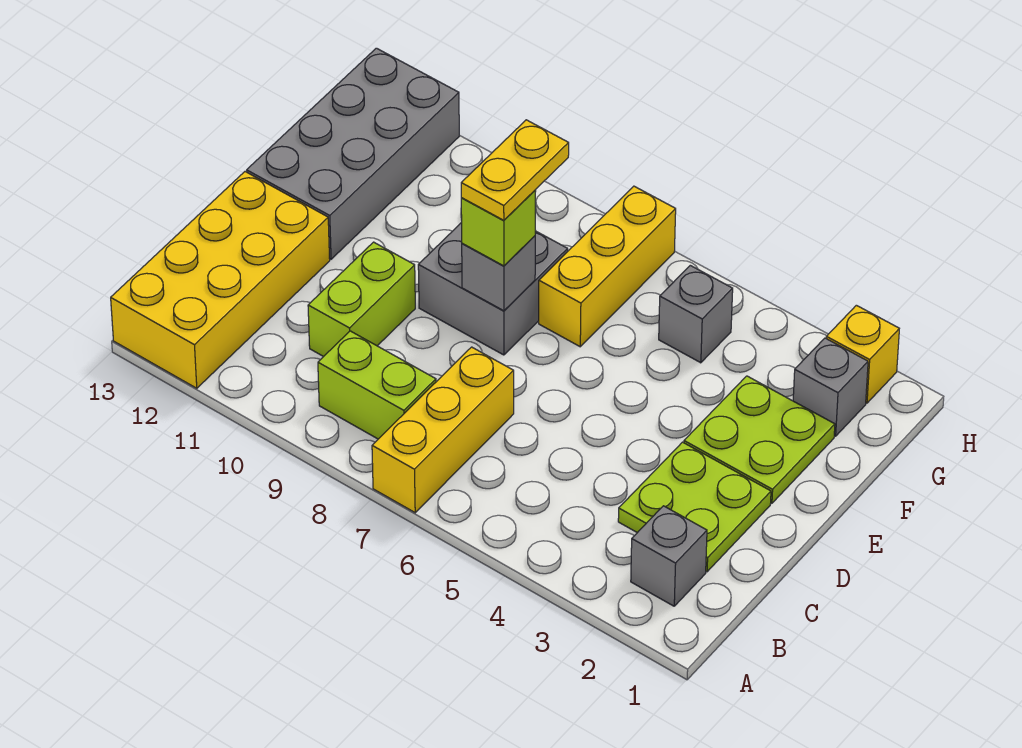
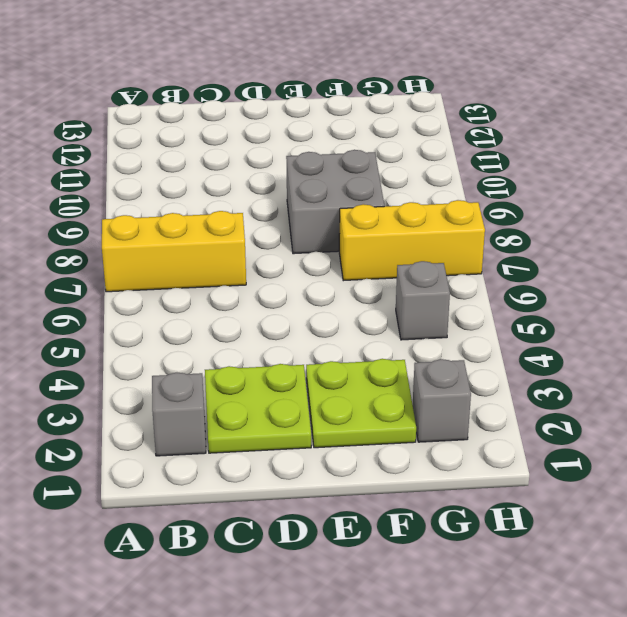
none -> yellow 2x4 brick [111,172,330,388]
none -> lime 1x2 brick [318,331,436,439]
none -> lime 1x2 brick [308,242,415,357]

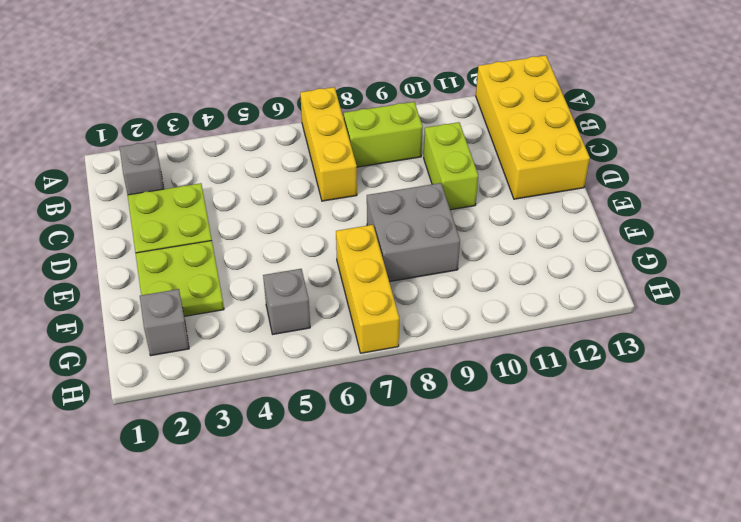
none -> grey 2x4 brick [247,48,459,259]
none -> yellow 1x1 brick [826,305,899,403]
none -> grey 1x1 brick [462,236,535,311]

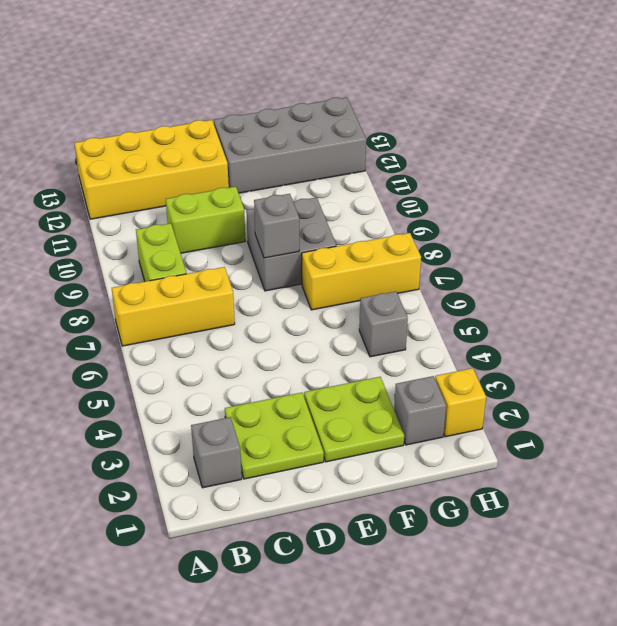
none -> lime 1x1 brick [461,190,536,266]
none -> yellow 1x2 plate [461,120,569,220]

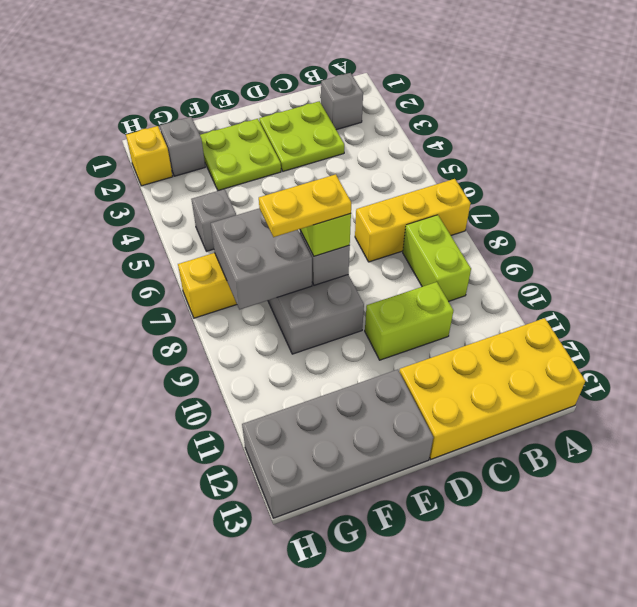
grey 2x2 brick [211,208,312,310] -> none

